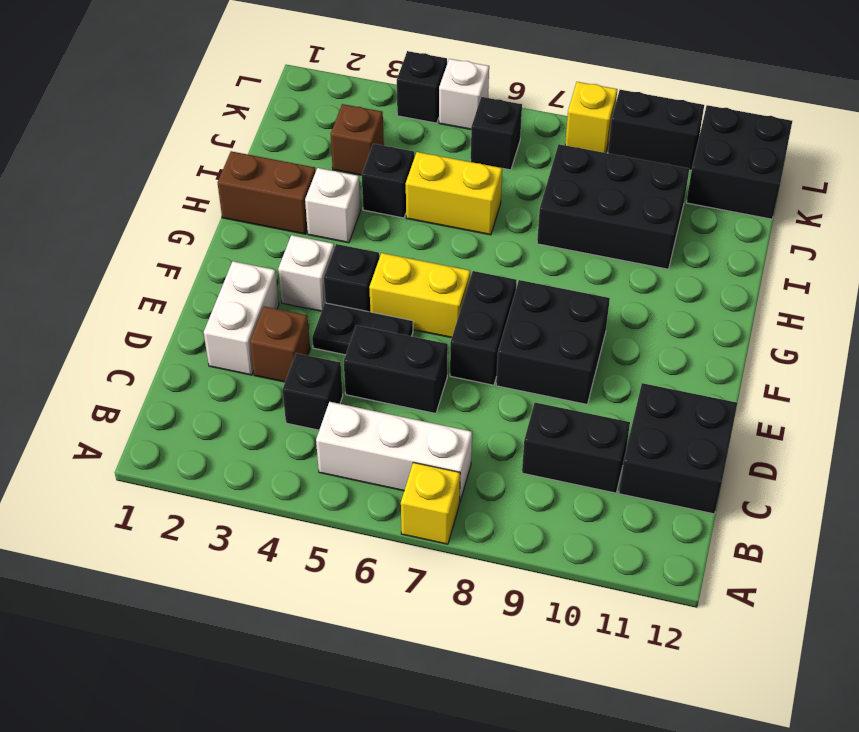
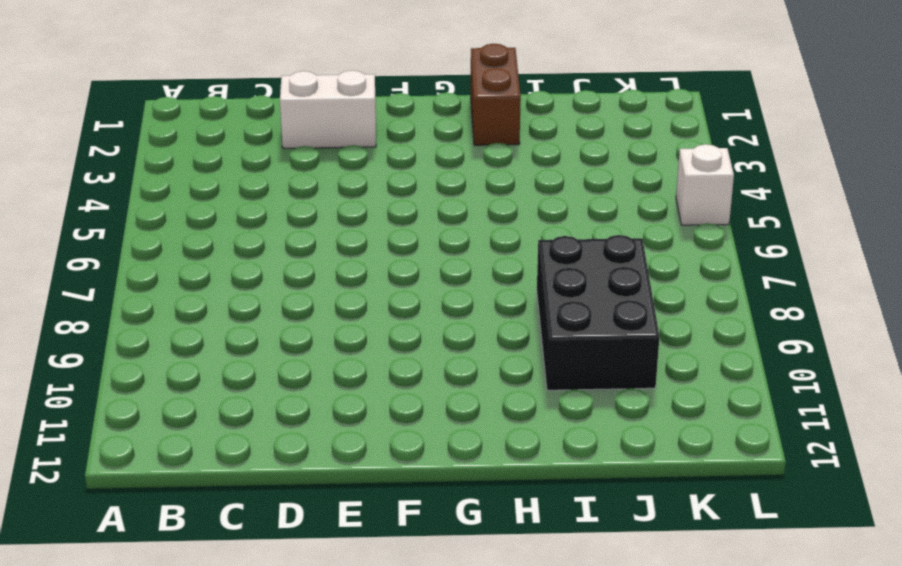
none -> yellow 1x1 brick [401,462,460,544]
none -> white 1x3 brick [316,402,472,501]
none -> black 1x1 brick [282,353,343,430]

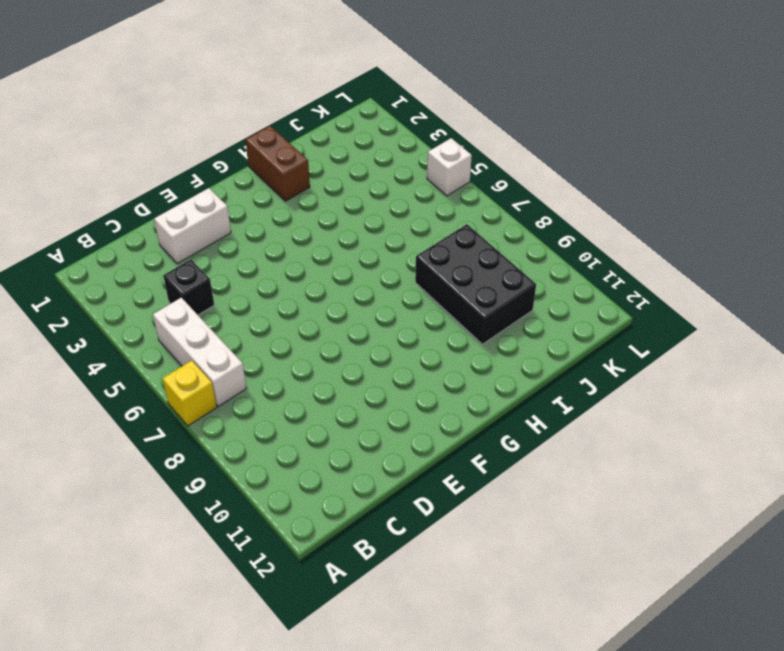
none -> black 1x2 brick [522,403,630,493]
none -> black 2x2 brick [619,383,737,514]
none -> brown 1x1 brick [250,307,310,382]

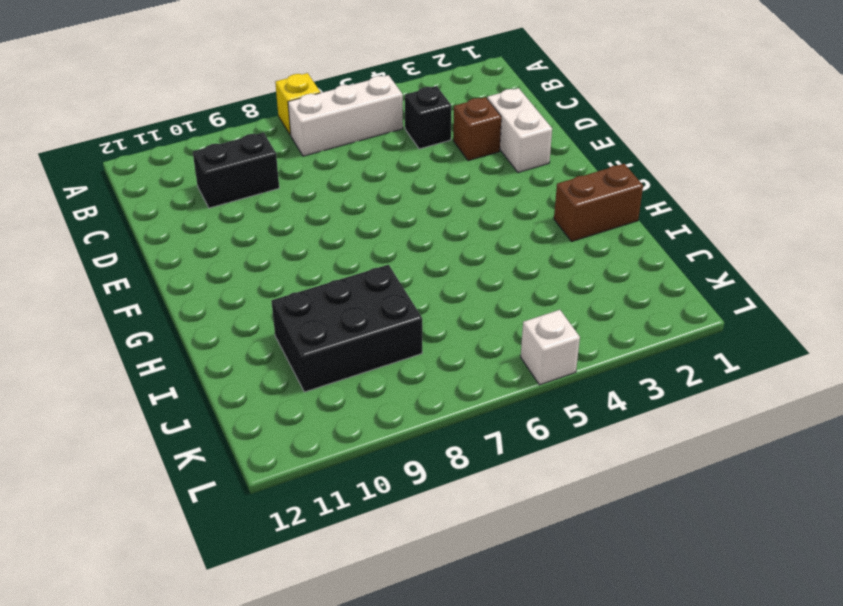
none -> black 2x2 brick [619,383,737,514]
none -> black 1x2 brick [344,325,448,413]
none -> black 1x2 plate [312,303,413,355]

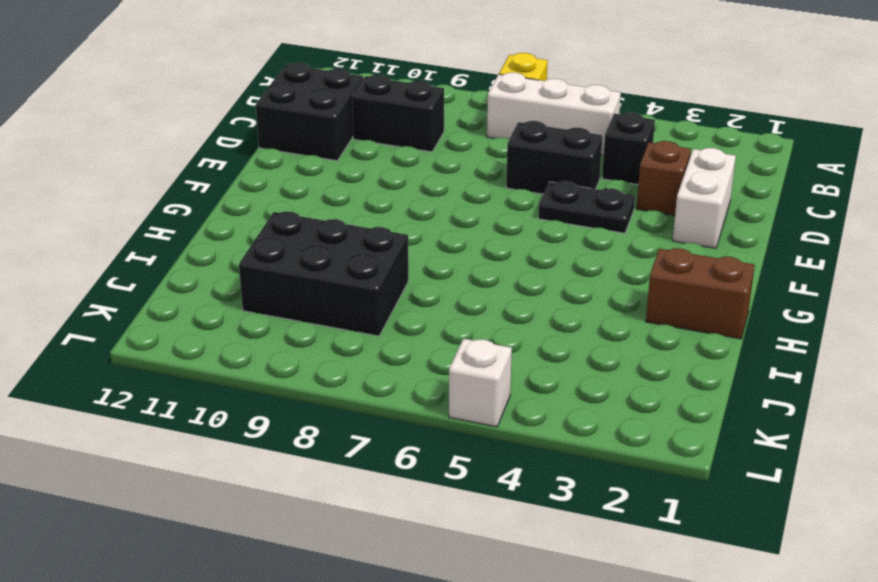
none -> black 1x2 brick [450,271,516,385]
none -> black 2x2 brick [496,280,610,404]
none -> white 1x1 brick [278,235,334,311]

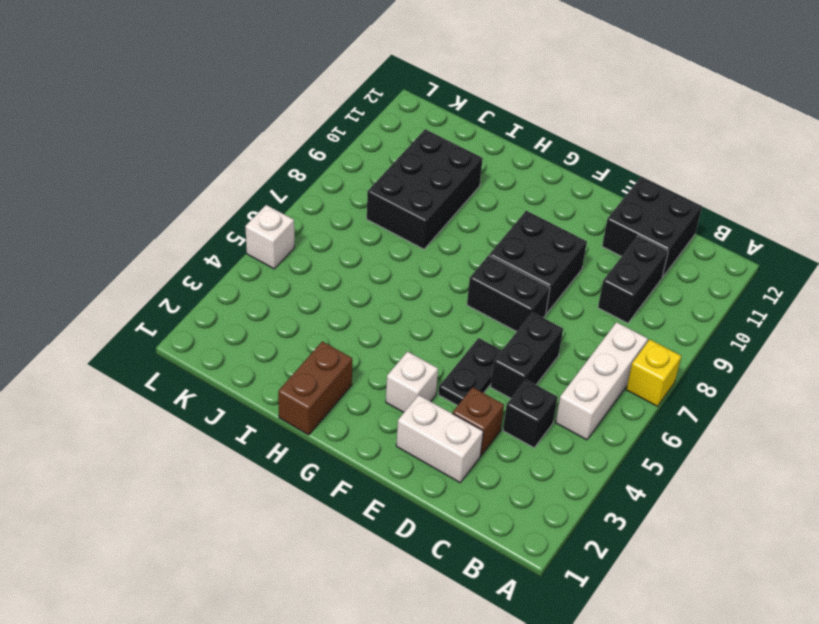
none -> black 1x1 brick [324,244,379,312]
none -> yellow 1x2 brick [369,253,470,338]
none -> white 1x1 brick [305,168,360,243]

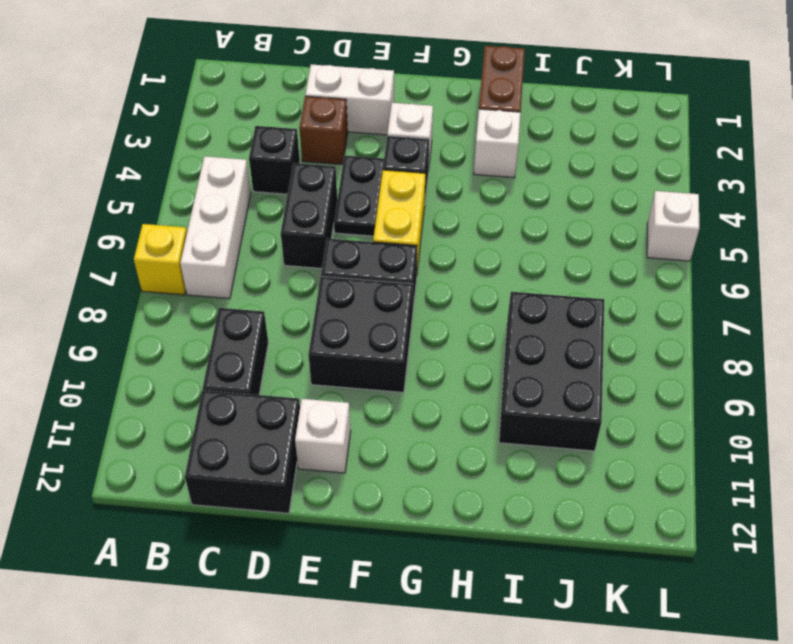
white 1x1 brick [295,399,351,473] -> none
none -> black 1x1 brick [362,144,415,218]
none -> yellow 1x2 brick [406,152,502,235]
none -> brown 1x1 brick [330,104,384,175]

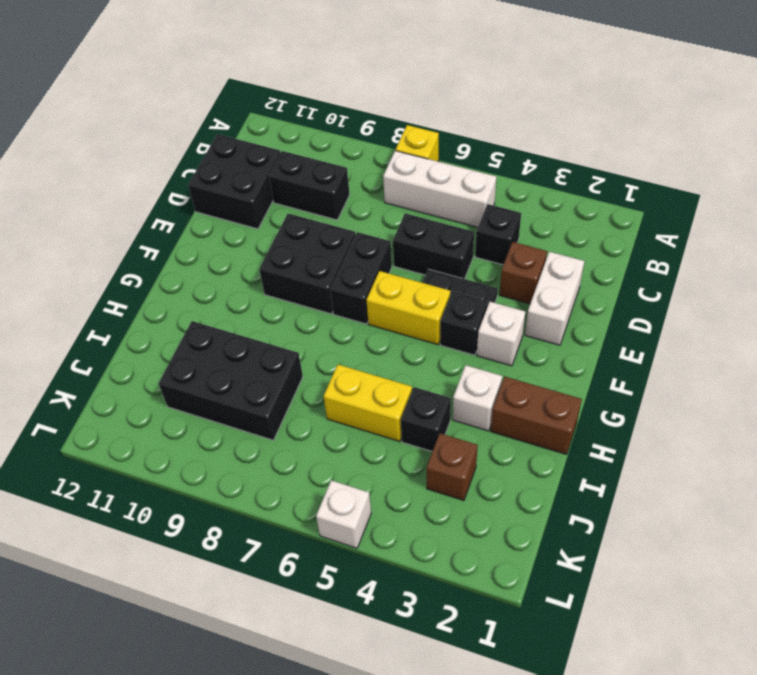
none -> black 1x1 brick [471,97,522,170]
none -> black 2x2 brick [686,105,792,219]
none -> black 1x1 brick [397,51,447,123]

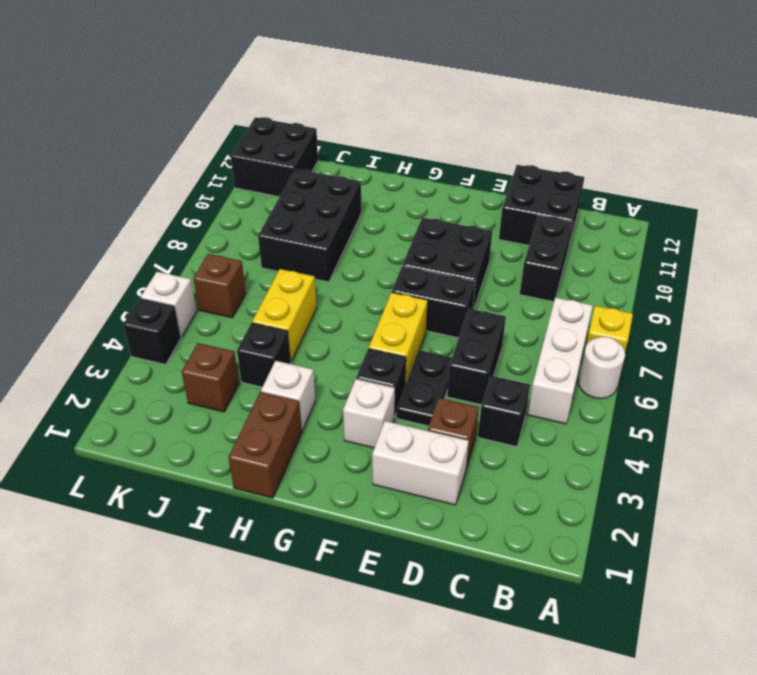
white 1x1 round brick [579,337,625,399] -> none
brown 1x1 brick [193,254,246,318] -> black 1x1 brick [471,97,522,170]
none -> yellow 1x1 brick [565,82,617,153]
none -> black 1x2 brick [608,90,704,170]

